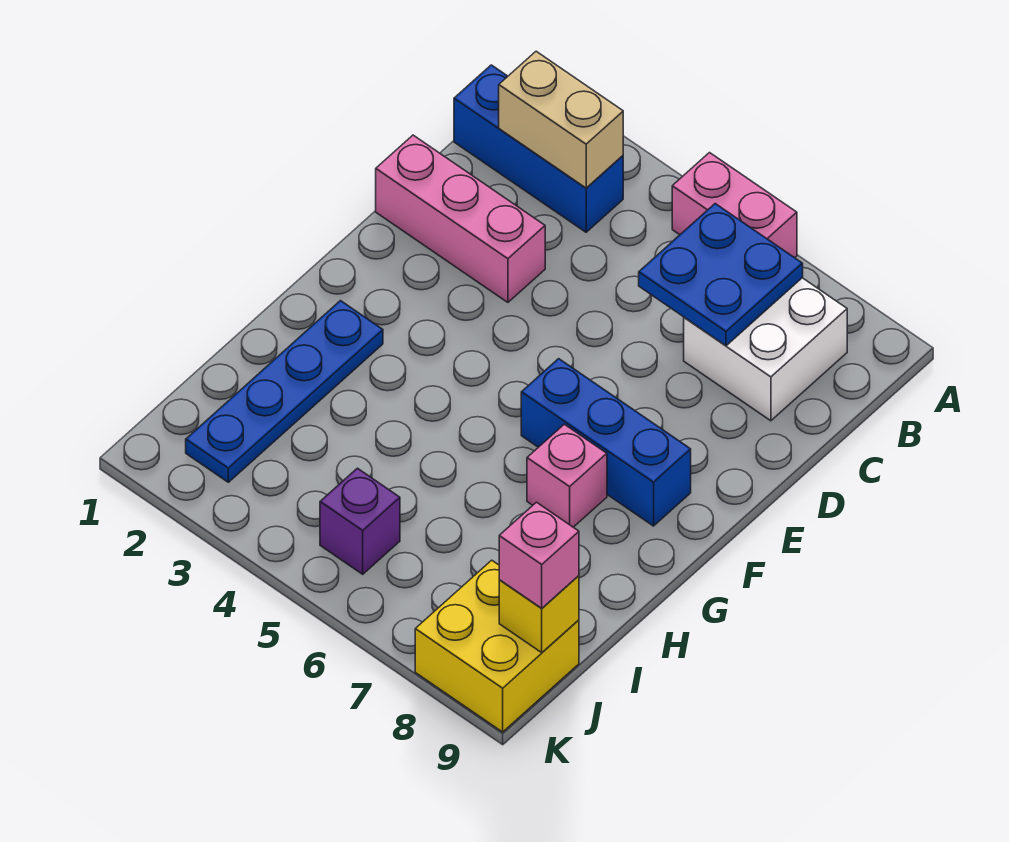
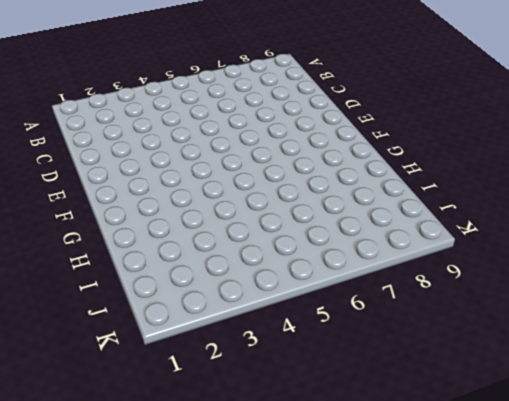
none -> pink 1x2 brick [672,153,797,258]
none -> blue 1x3 brick [454,65,623,232]
none -> white 2x2 brick [684,278,847,421]

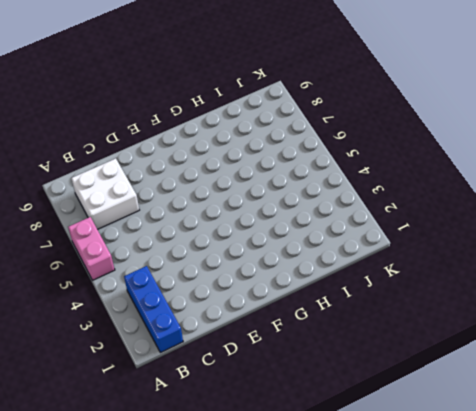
none -> pink 1x3 brick [376,135,545,302]
none -> blue 1x3 brick [521,359,691,526]
none -> blue 1x4 plate [186,301,383,482]

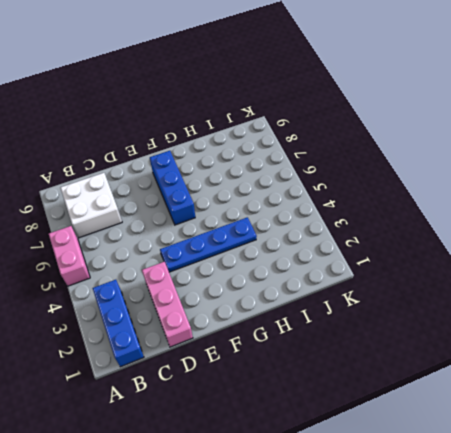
blue 1x4 plate [160,217,257,272] -> blue 1x4 plate moved to [186,301,383,482]
none -> pink 1x1 brick [527,424,607,527]
none -> purple 1x1 brick [320,468,400,574]
none -> yellow 2x2 brick [415,560,579,732]

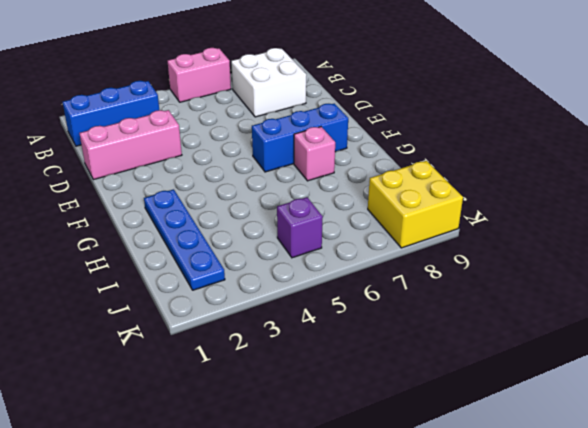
none -> tan 1x2 brick [499,51,623,188]
none -> blue 2x2 plate [639,204,803,346]
none -> yellow 1x1 brick [499,576,579,653]

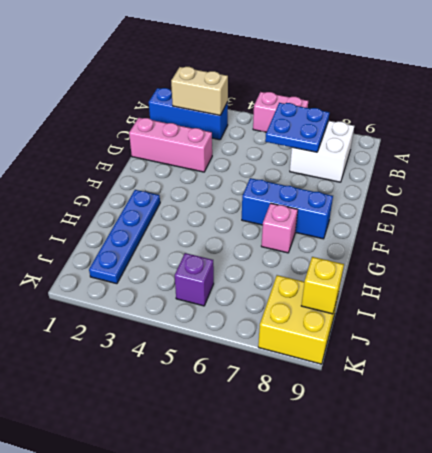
none -> pink 1x1 brick [499,502,579,608]

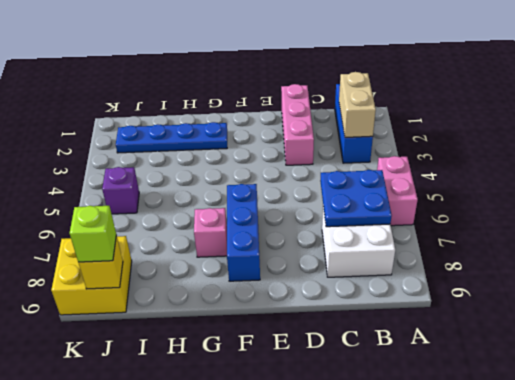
lime 1x1 brick [70,206,116,262] -> pink 1x1 brick [499,502,579,608]

